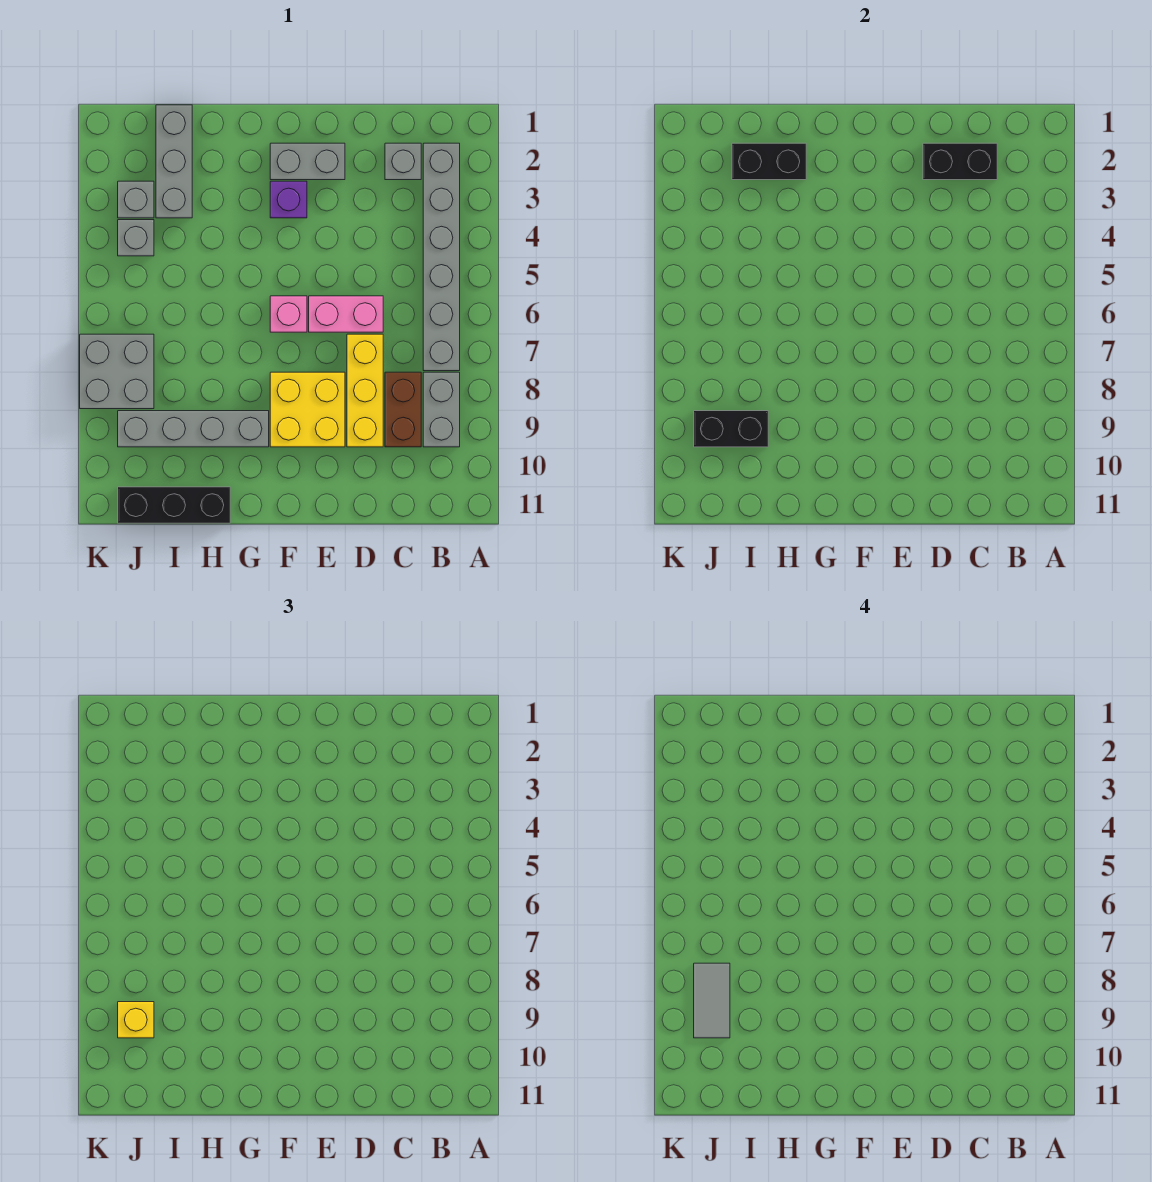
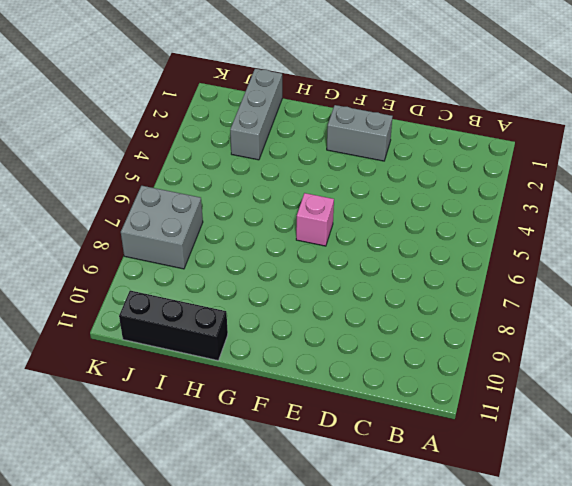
none -> grey 1x6 brick [423,143,460,371]
none -> grey 1x2 brick [423,372,460,447]
none -> grey 1x1 brick [385,143,421,180]

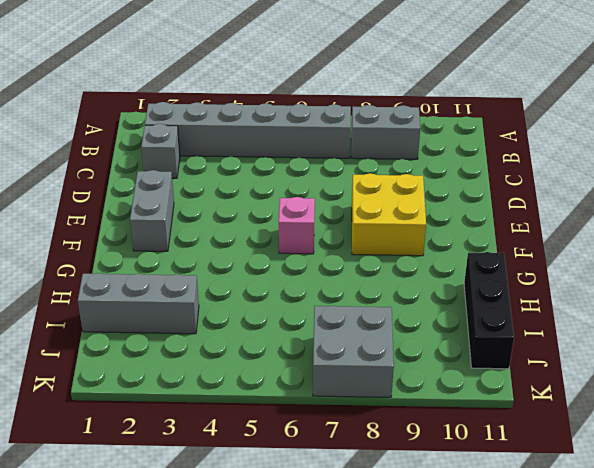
none -> brown 1x2 brick [385,372,421,447]
none -> pink 1x2 brick [309,296,383,332]
none -> yellow 1x3 brick [347,334,383,447]

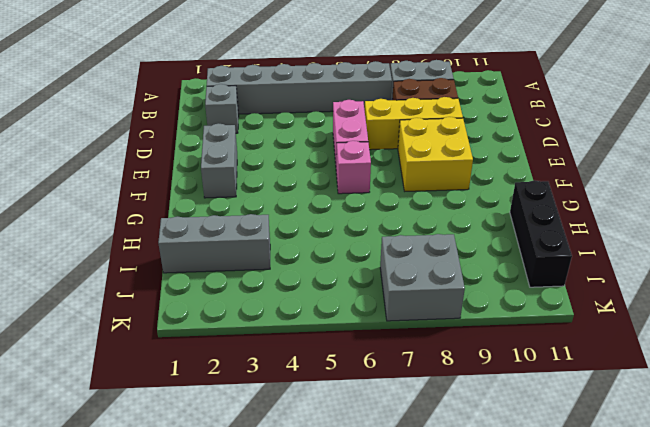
none -> purple 1x1 brick [270,181,307,218]
none -> grey 1x4 brick [118,411,269,447]
none -> grey 1x1 brick [118,181,154,218]

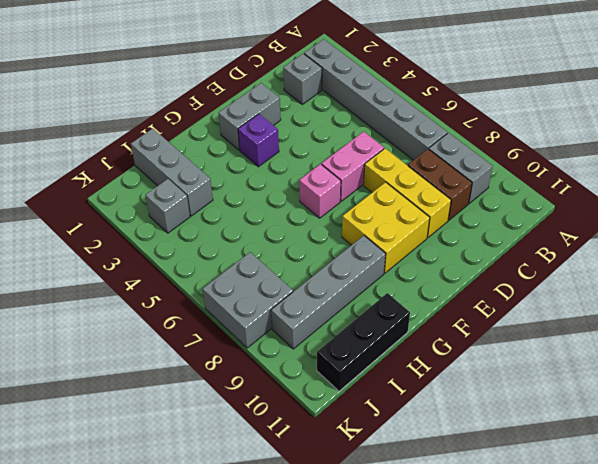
none -> grey 1x1 brick [118,220,154,256]
none -> black 1x2 brick [923,143,997,180]
none -> black 1x2 brick [732,143,806,180]

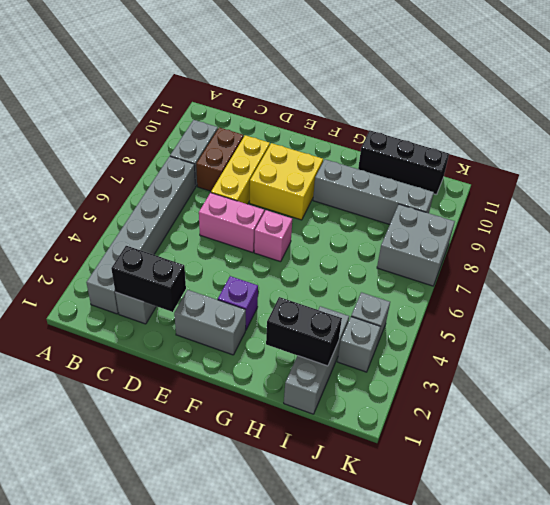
none -> black 1x2 brick [694,411,768,447]
none -> yellow 1x1 brick [118,1002,154,1038]
none -> grey 1x2 tile [694,963,730,1038]

